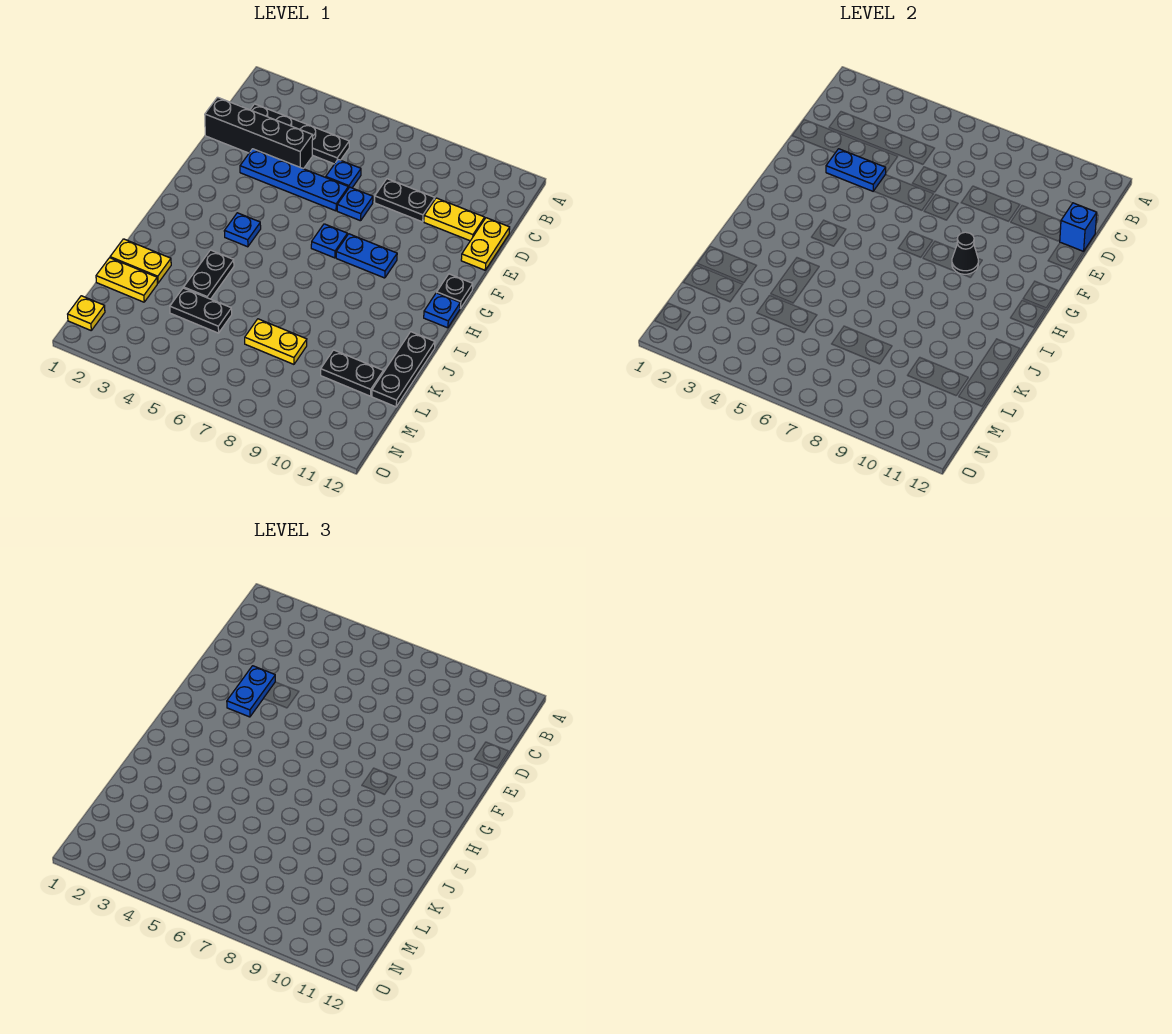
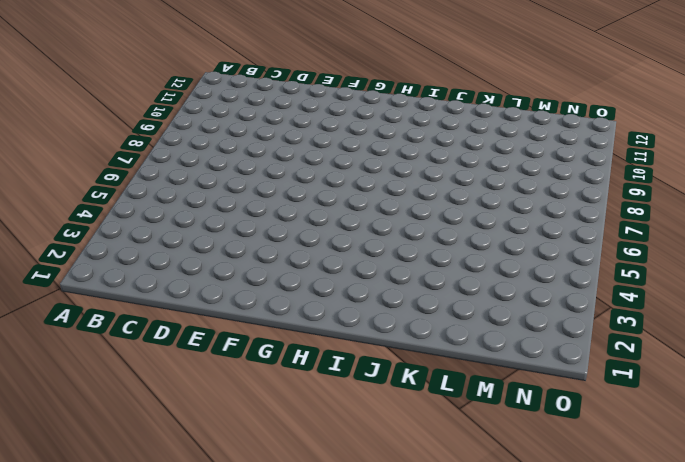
none -> black 1x4 plate [250,104,349,164]
none -> black 1x4 brick [205,97,313,169]
none -> blue 1x1 plate [326,160,361,188]

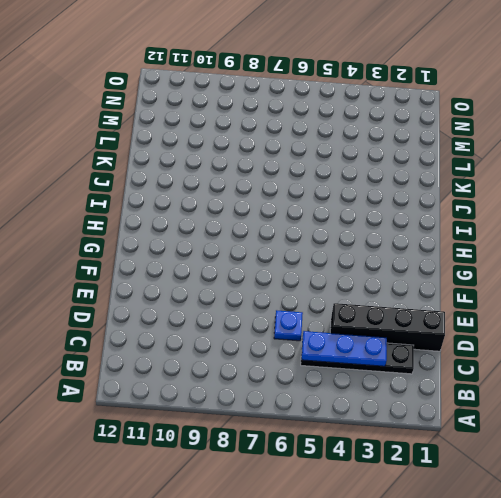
blue 1x3 plate [301,331,387,366] -> none
none -> black 1x2 plate [375,179,435,222]
none -> yellow 1x2 plate [424,198,485,241]
none -> yellow 1x2 plate [461,218,510,270]

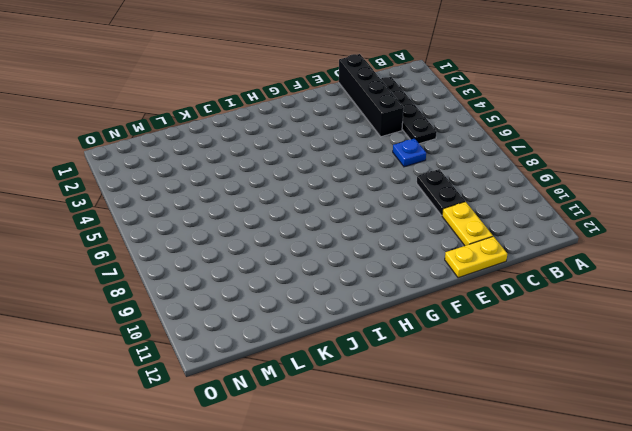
none -> blue 1x4 plate [240,149,348,211]
none -> blue 1x1 plate [337,187,373,221]
none -> blue 1x1 plate [311,224,347,258]

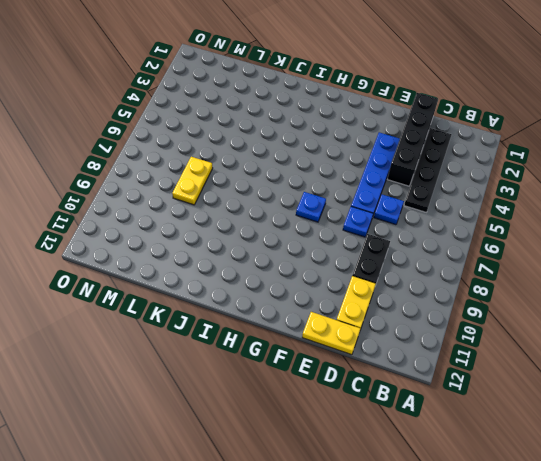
none -> blue 1x2 plate [336,234,397,278]
none -> black 1x1 plate [437,274,473,309]
none -> blue 1x1 plate [224,213,261,247]

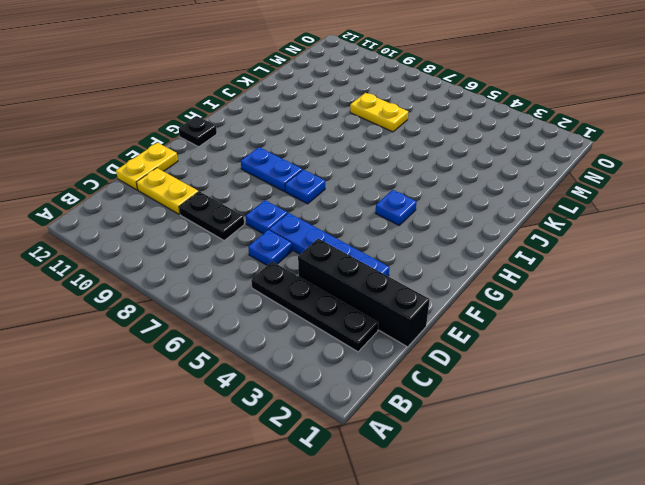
none -> blue 1x1 plate [424,293,460,328]
none -> black 1x2 plate [184,250,234,299]
none -> black 1x3 plate [372,332,435,407]

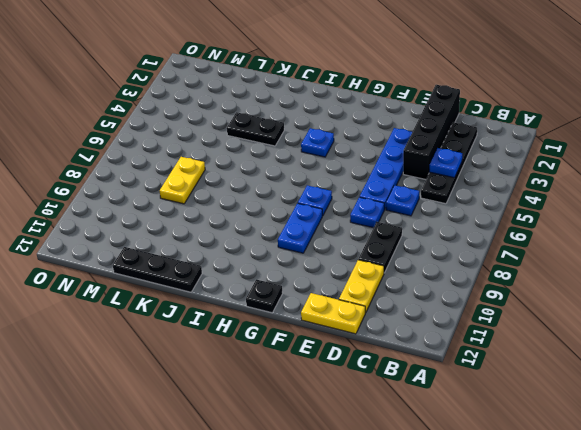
blue 1x1 plate [429,148,462,178] -> blue 1x1 plate moved to [424,293,460,328]
none -> yellow 1x2 plate [110,239,171,283]
none -> yellow 1x2 plate [96,258,157,302]
none -> black 1x2 plate [170,288,232,333]

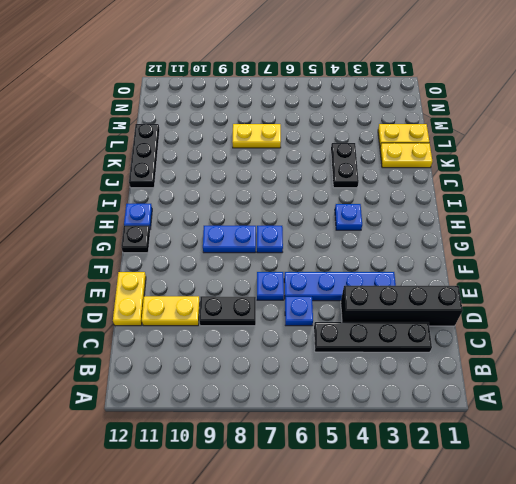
none -> black 1x2 plate [170,288,232,333]
none -> black 1x2 plate [321,350,383,396]
none -> yellow 1x1 plate [68,296,105,330]

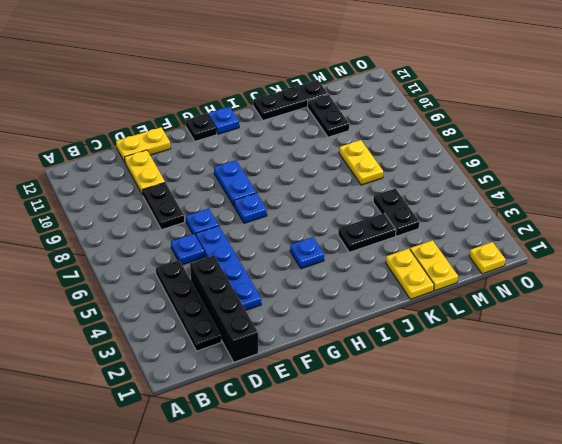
none -> blue 1x1 brick [1060,203,1097,251]
none -> blue 1x2 plate [826,149,886,191]
none -> black 1x1 cone [952,232,978,274]

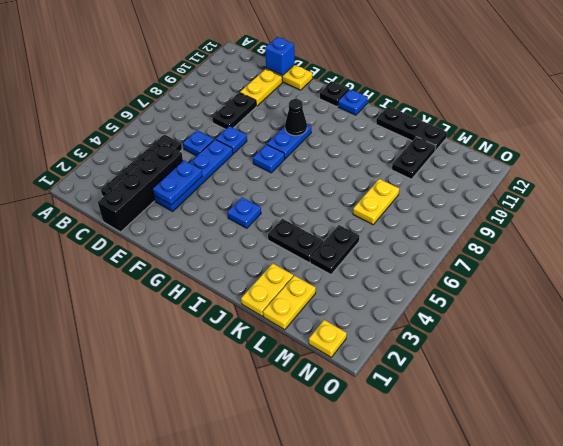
none -> blue 1x2 plate [227,666,275,717]

